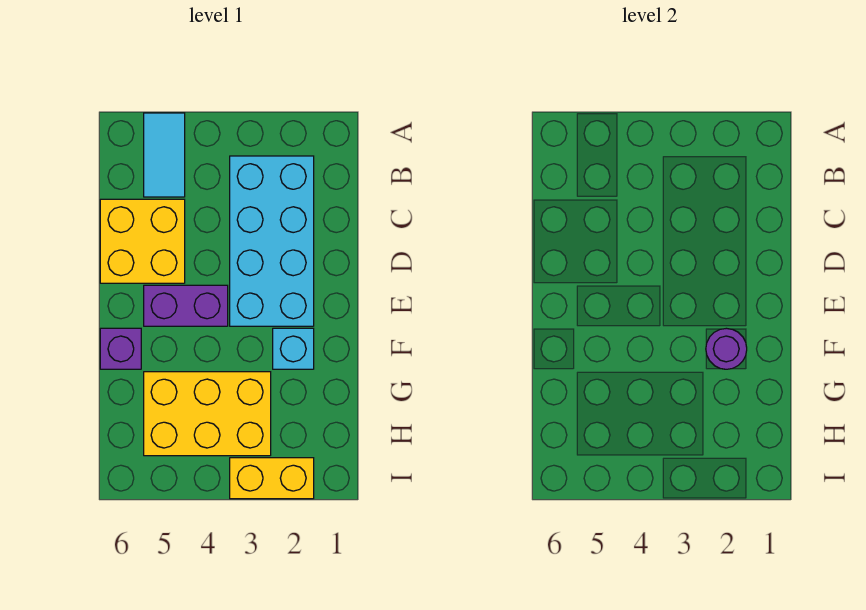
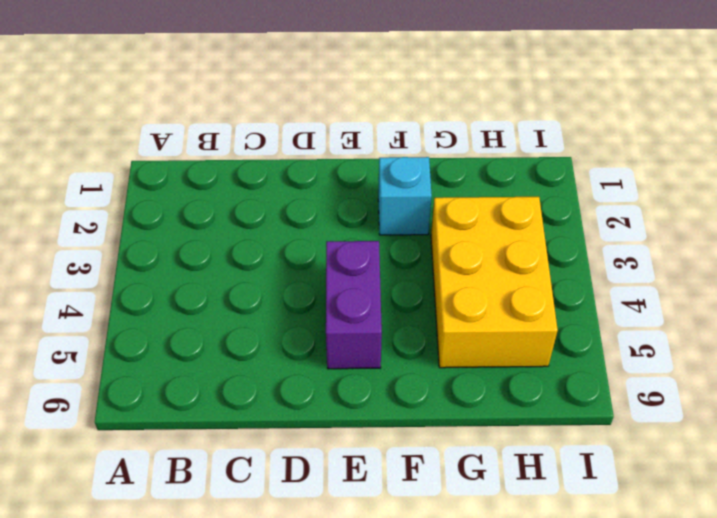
none -> cyan 1x2 tile [144,113,185,197]
none -> cyan 2x4 brick [230,156,314,326]

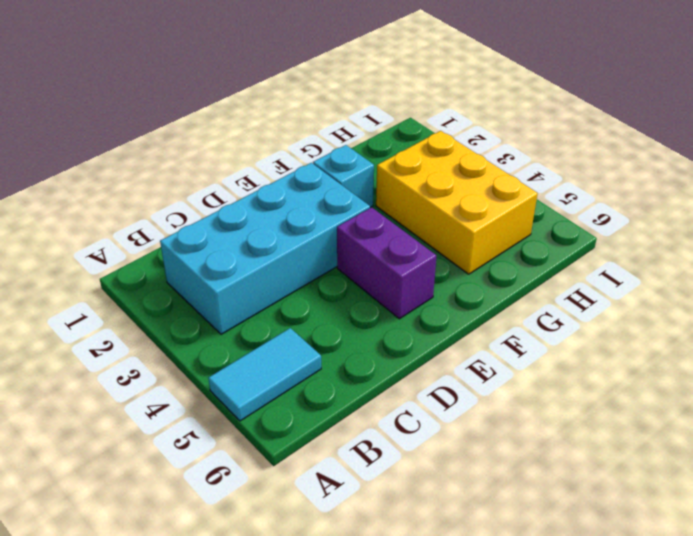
none -> yellow 2x2 brick [100,199,185,283]
none -> purple 1x1 brick [100,328,141,369]

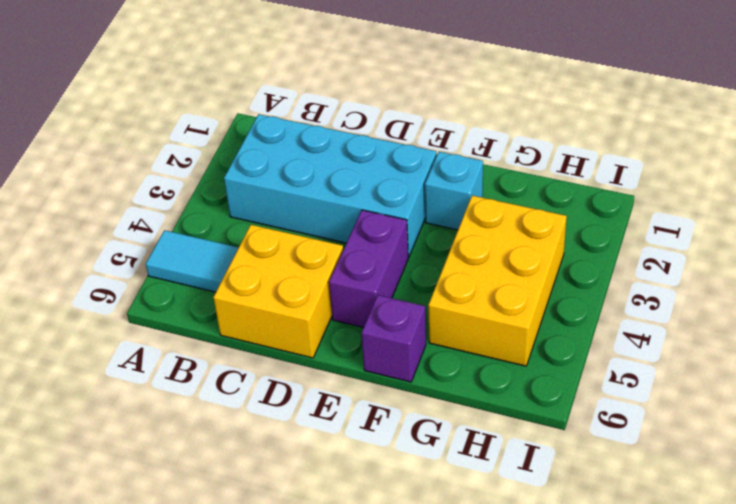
none -> yellow 1x2 brick [230,458,314,499]
none -> purple 1x1 round brick [706,328,747,369]

